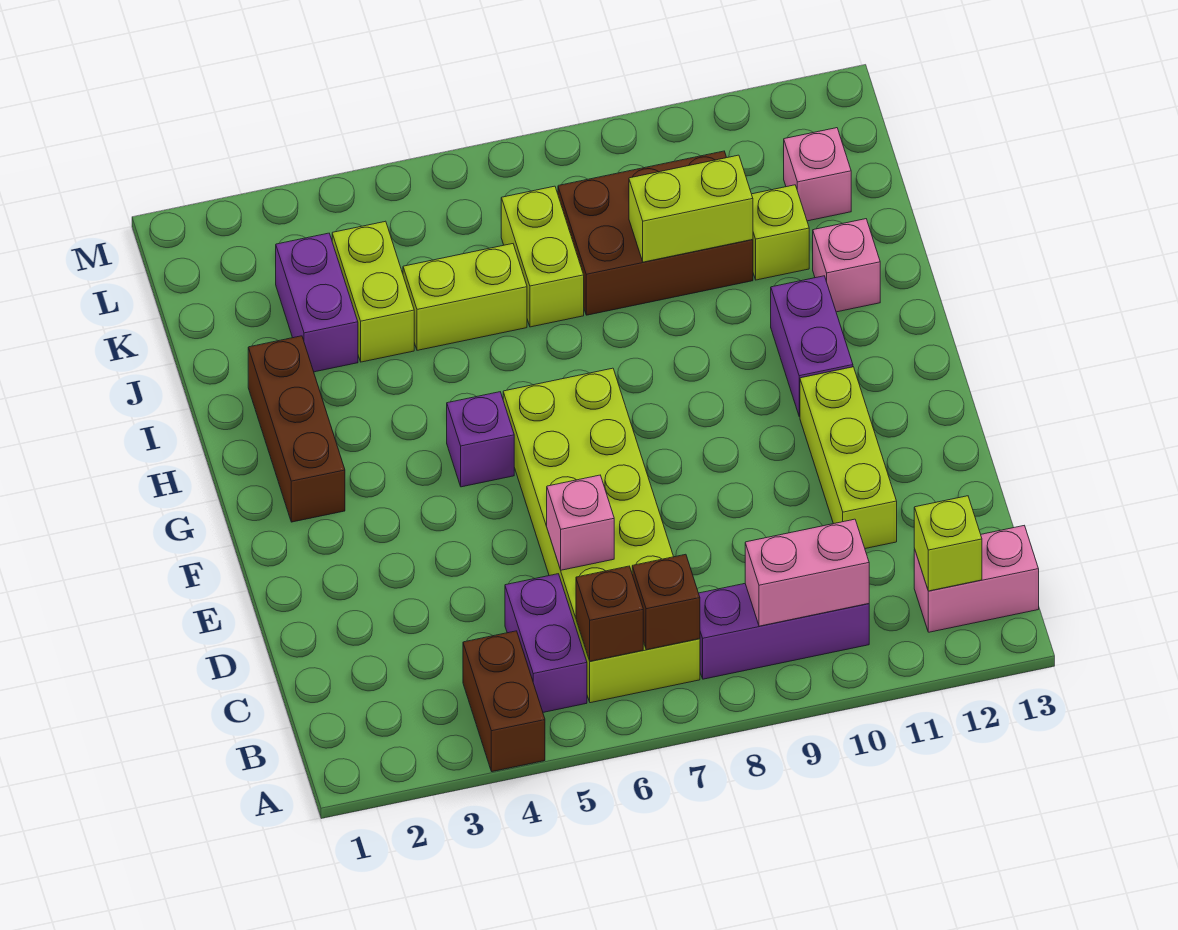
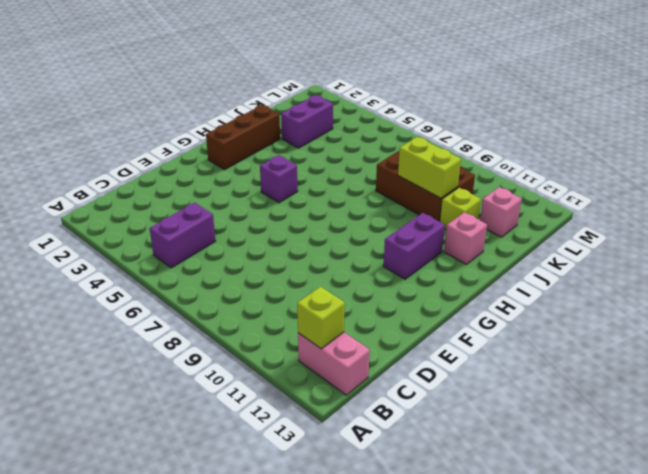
none -> brown 1x2 brick [463,631,545,772]
none -> lime 2x6 brick [503,368,700,703]
none -> purple 1x3 brick [699,584,869,679]

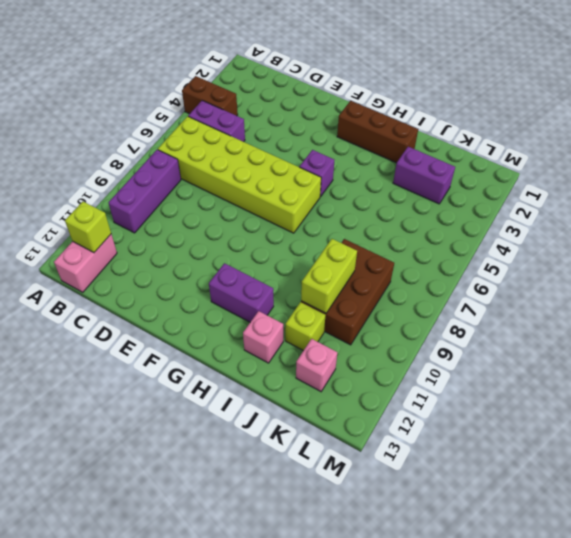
none -> lime 1x3 brick [800,367,897,549]
none -> lime 1x2 brick [332,221,414,362]
none -> lime 1x2 brick [403,244,527,350]

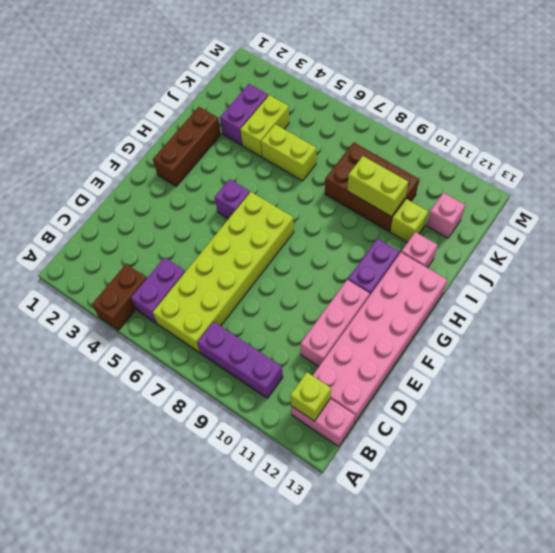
pink 2x6 brick [313,253,447,423] -> none
pink 1x3 brick [300,280,370,367] -> lime 1x3 brick [800,367,897,549]
none -> lime 1x2 brick [501,186,584,327]
none -> brown 1x1 brick [576,566,643,661]
none -> brown 1x1 brick [632,554,700,650]

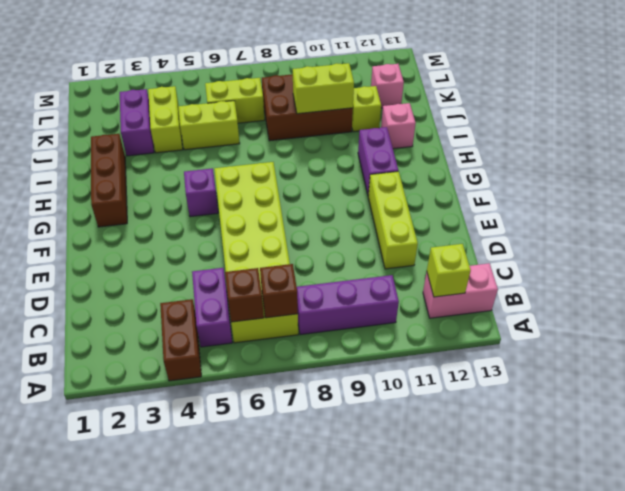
lime 1x2 brick [205,78,265,123] -> lime 1x2 brick turned to [501,186,584,327]
none -> pink 1x2 brick [745,519,869,626]
none -> pink 1x1 brick [547,475,614,570]

